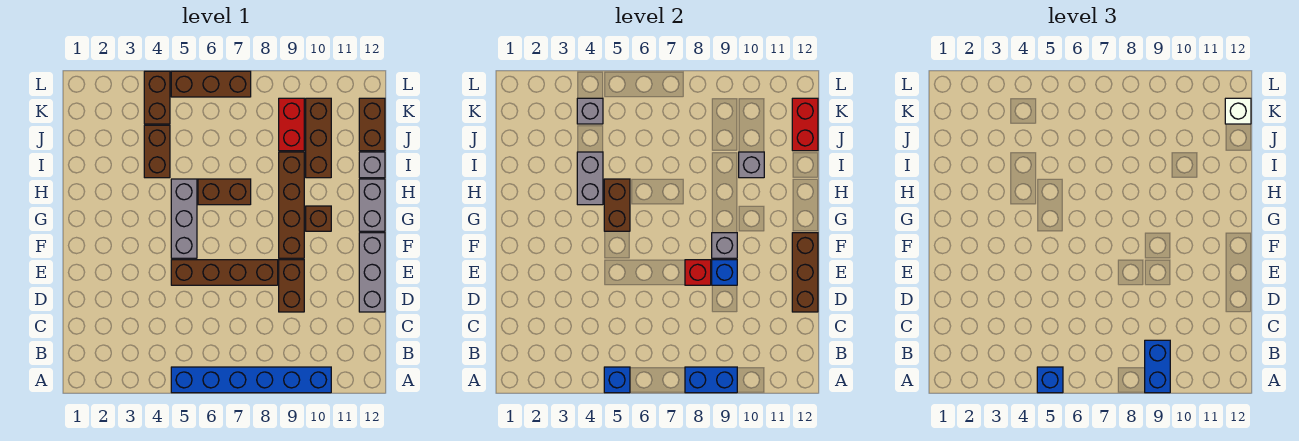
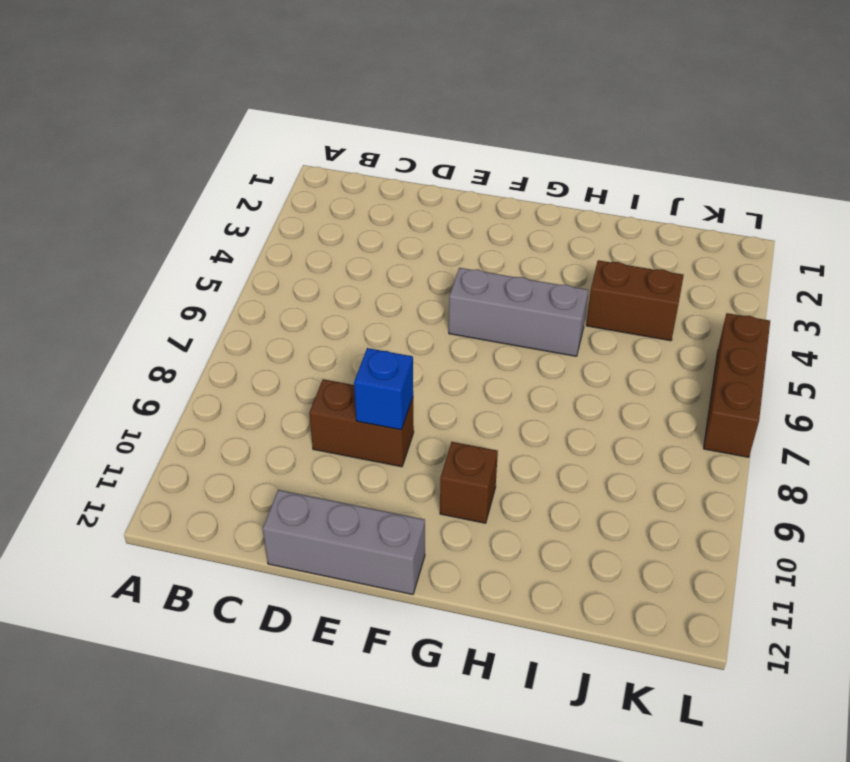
none -> blue 1x6 brick [171,367,331,393]
none -> brown 1x4 brick [171,260,278,285]
none -> brown 1x4 brick [279,152,304,258]
none -> grey 1x2 brick [359,179,385,231]

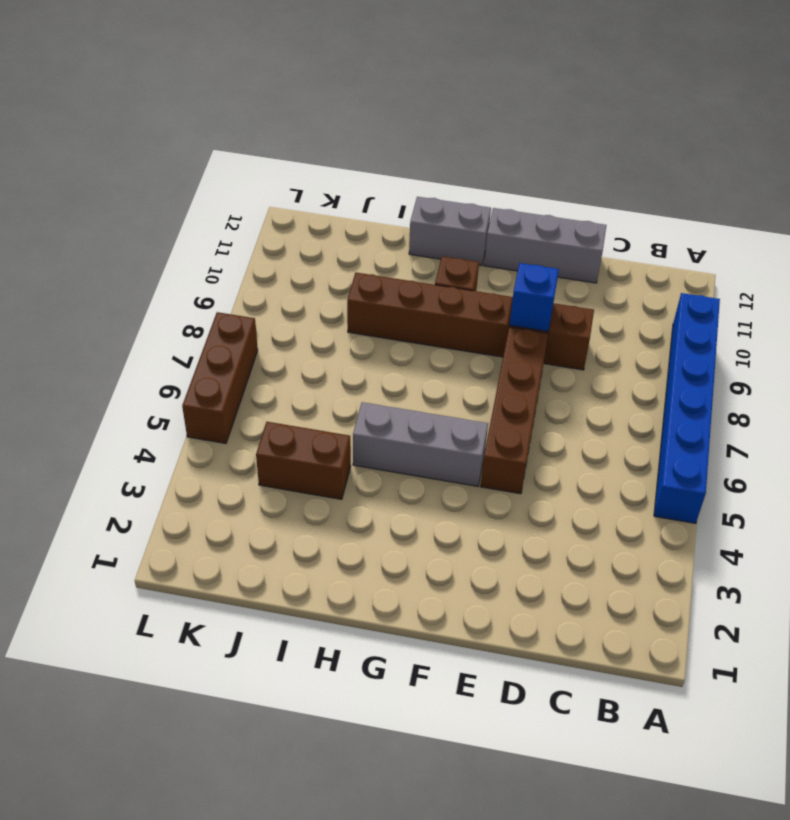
none -> brown 1x2 brick [198,179,251,205]
none -> brown 1x3 brick [306,98,331,178]
none -> grey 1x1 brick [359,152,385,178]
none -> red 1x2 brick [279,98,304,151]

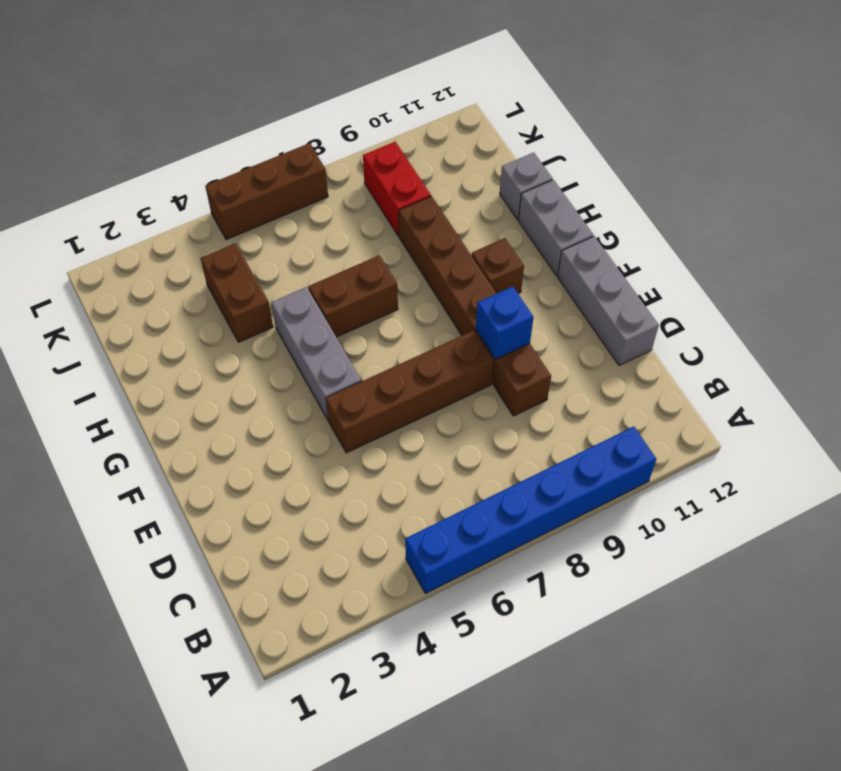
none -> brown 1x3 brick [306,98,331,178]
none -> brown 1x2 brick [359,98,385,151]
none -> brown 1x2 brick [144,71,170,124]
none -> blue 1x1 brick [604,367,630,393]

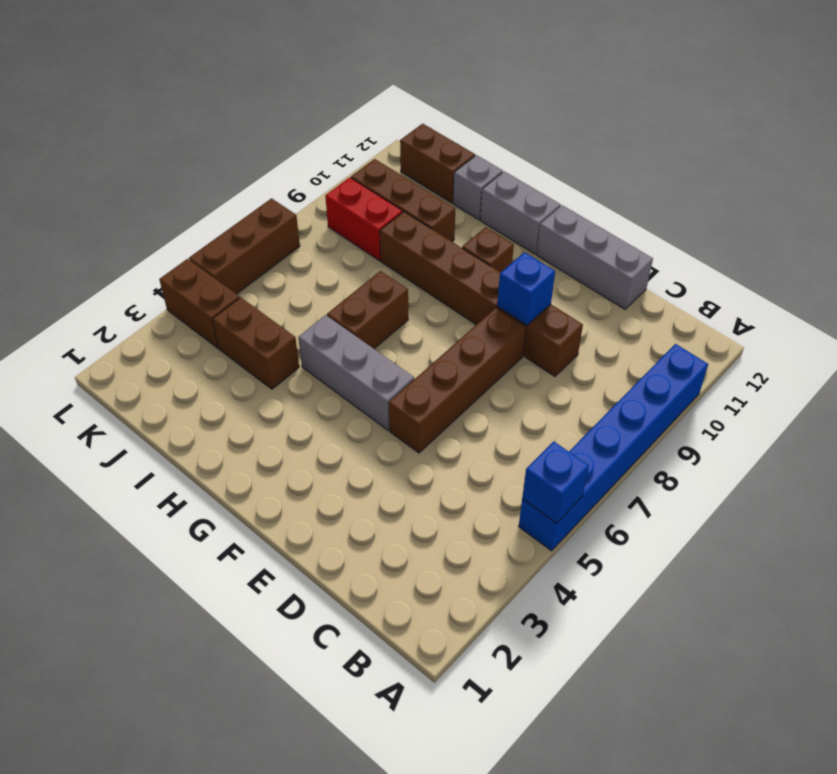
none -> blue 1x2 brick [685,367,737,393]
none -> brown 1x3 brick [792,233,818,312]
none -> red 1x1 brick [685,260,711,285]
none -> grey 1x1 brick [712,233,737,258]

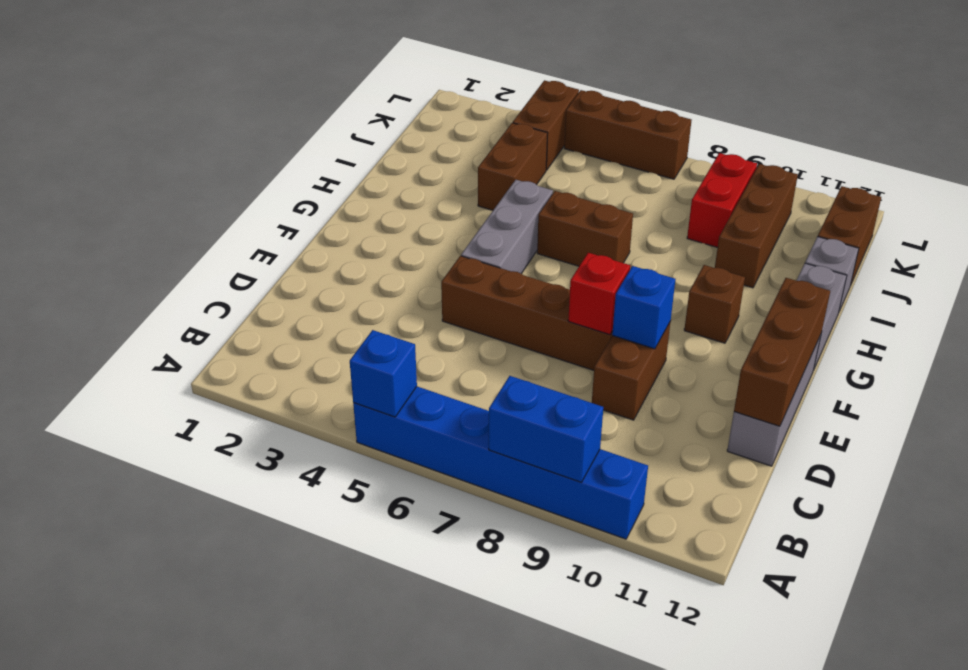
none -> brown 1x4 brick [279,152,304,258]
none -> grey 1x1 brick [712,233,737,258]
none -> brown 1x2 brick [604,179,630,231]
none -> grey 1x2 brick [577,152,603,205]

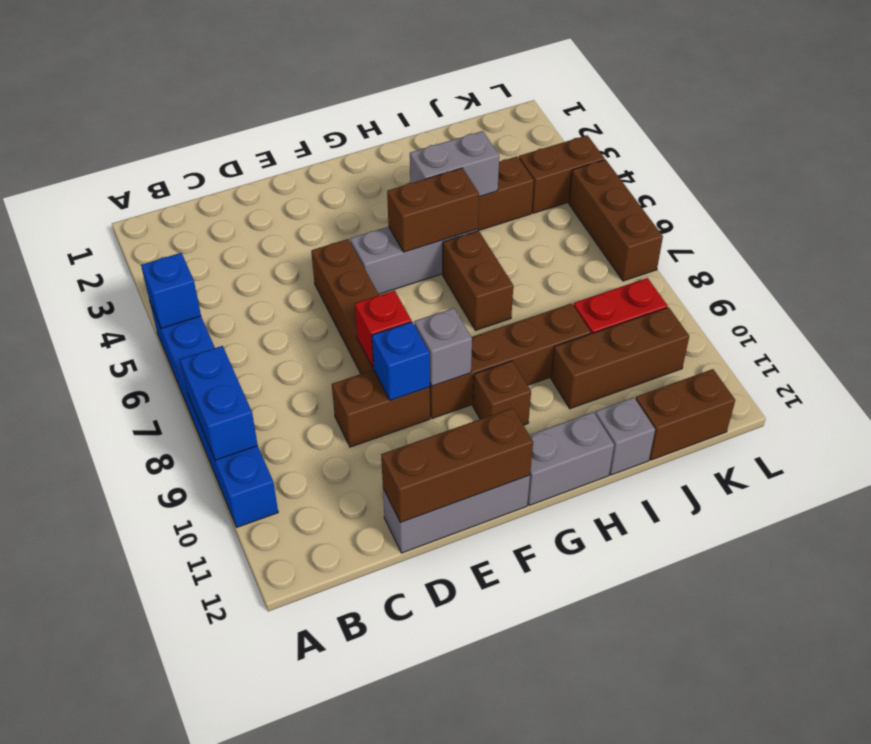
none -> grey 1x1 brick [739,152,764,178]
none -> red 1x2 brick [792,98,818,151]
none -> grey 1x1 brick [577,98,603,124]
none -> blue 1x1 brick [1037,367,1063,393]

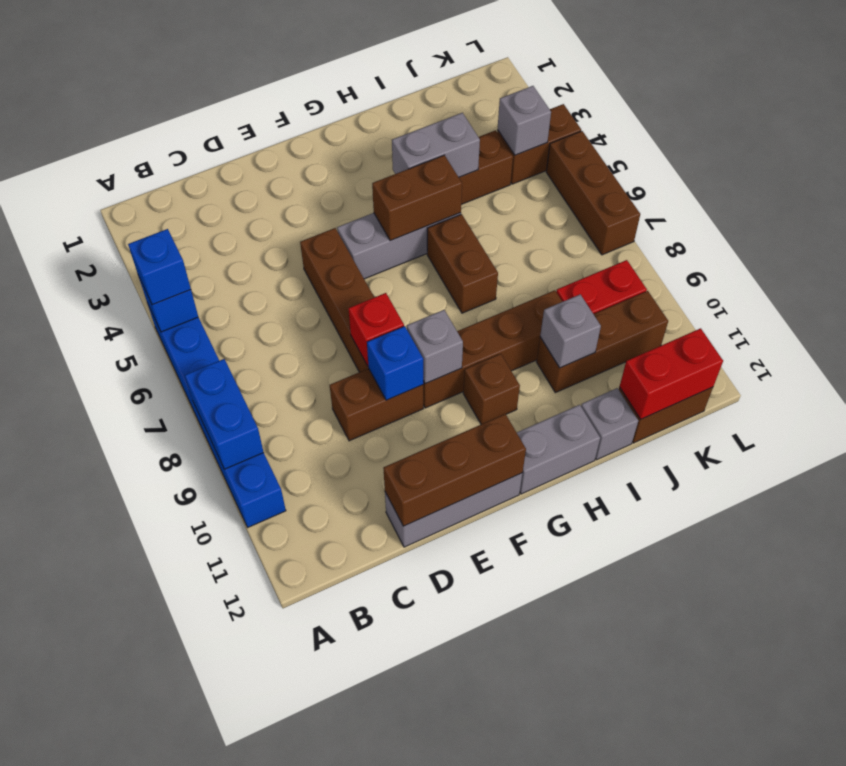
none -> blue 1x2 brick [1145,340,1170,393]
none -> white 1x1 brick [1225,98,1251,124]

